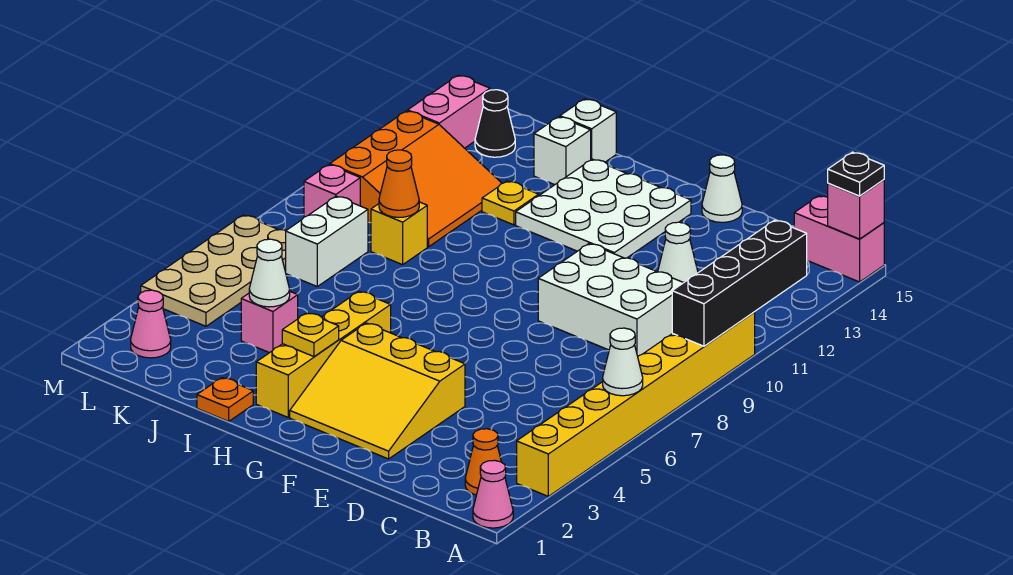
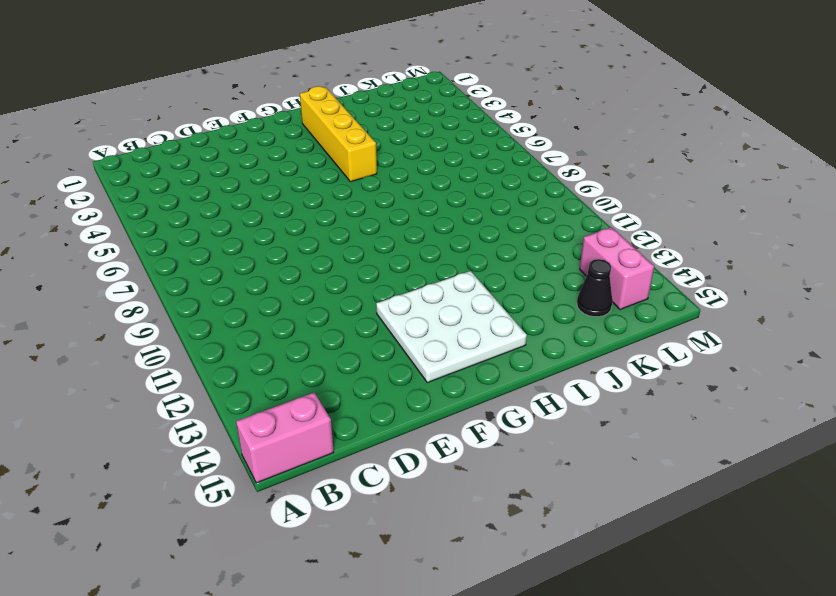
none -> pink 1x1 cone [473,460,513,528]
none -> yellow 1x8 brick [517,312,755,496]
none -> orange 1x1 cone [465,429,501,495]
none -> white 2x3 brick [538,244,684,356]

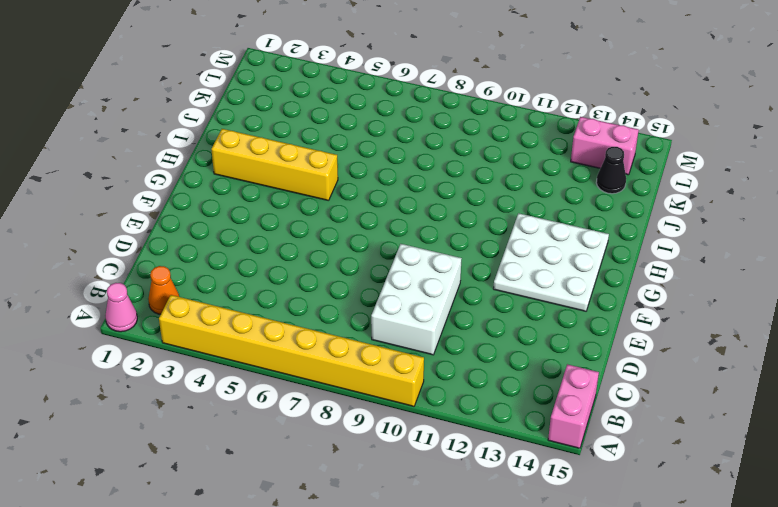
none -> white 1x1 cone [658,222,698,282]
none -> yellow 3x3 slope [290,323,465,459]
none -> white 1x1 cone [702,155,742,222]
none -> orange 1x1 plate [197,378,253,421]

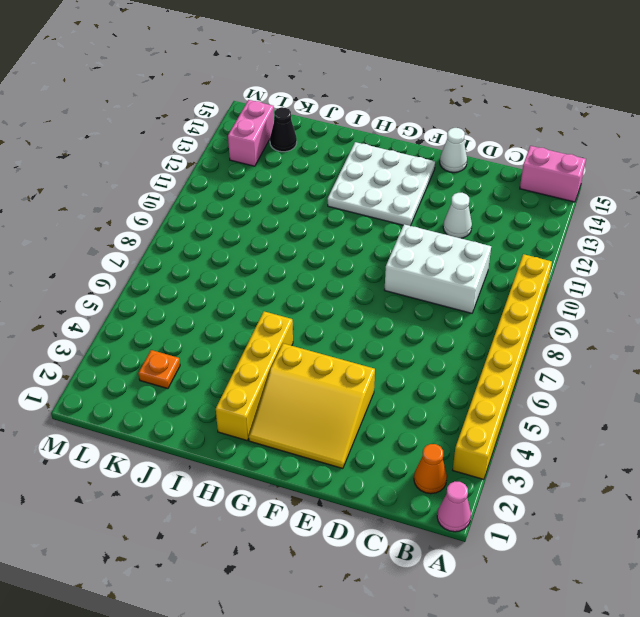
orange 1x1 plate [138,350,180,389] -> orange 1x1 plate moved to [197,378,253,421]
none -> yellow 1x1 plate [482,181,539,225]
none -> white 1x1 brick [534,117,591,185]
none -> white 1x1 brick [560,99,616,162]
none -> pink 1x1 brick [241,292,298,353]

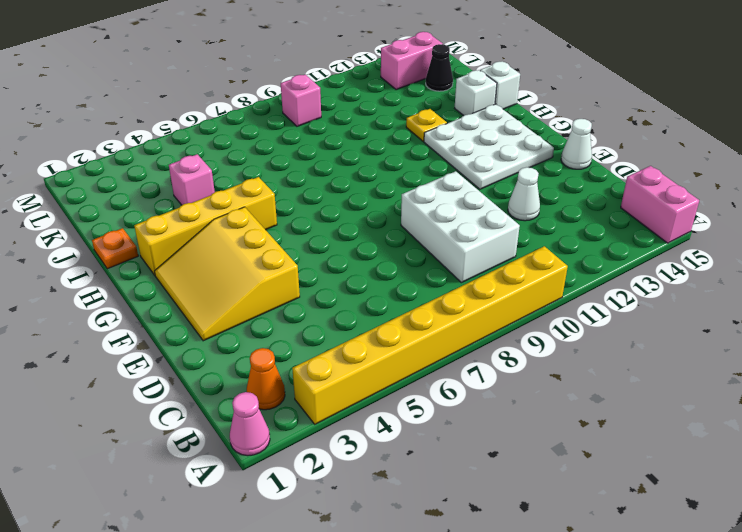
none -> yellow 1x1 brick [371,202,427,265]
none -> orange 3x3 slope [330,111,502,247]
none -> white 1x2 brick [285,196,368,286]
none -> pink 1x1 cone [131,290,171,358]

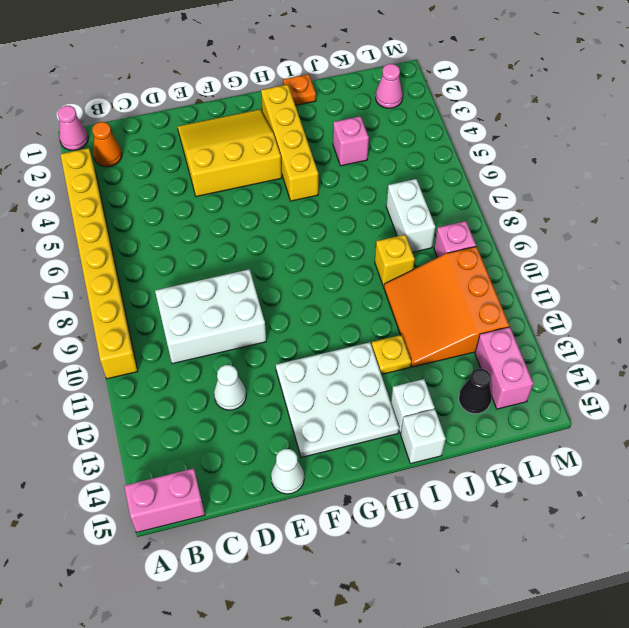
none -> tan 2x4 plate [141,215,286,326]
none -> white 1x1 cone [603,328,643,396]
none -> black 1x4 brick [672,220,807,346]
none -> pink 1x1 brick [828,180,884,239]

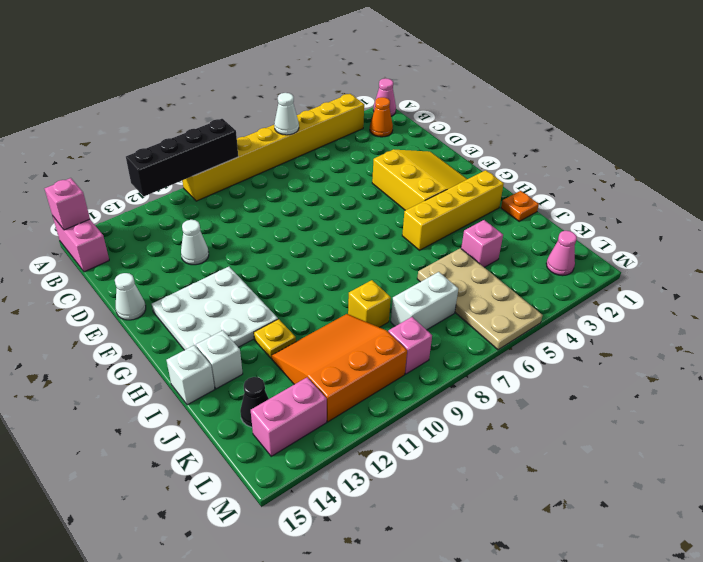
tan 2x4 plate [417,248,543,350] -> tan 2x4 plate turned to [141,215,286,326]
none -> white 2x3 brick [538,244,684,356]
none -> yellow 1x1 plate [282,313,339,357]
none -> white 1x1 cone [249,239,290,307]
none -> orange 1x1 cone [379,150,419,218]

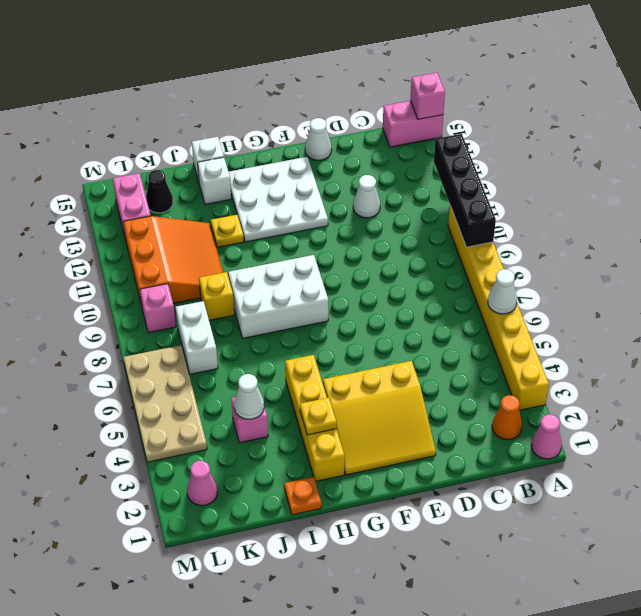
white 2x3 brick [228,255,328,338] -> white 2x3 brick moved to [538,244,684,356]
none -> orange 1x1 cone [379,150,419,218]
none -> black 1x1 plate [828,152,884,196]

